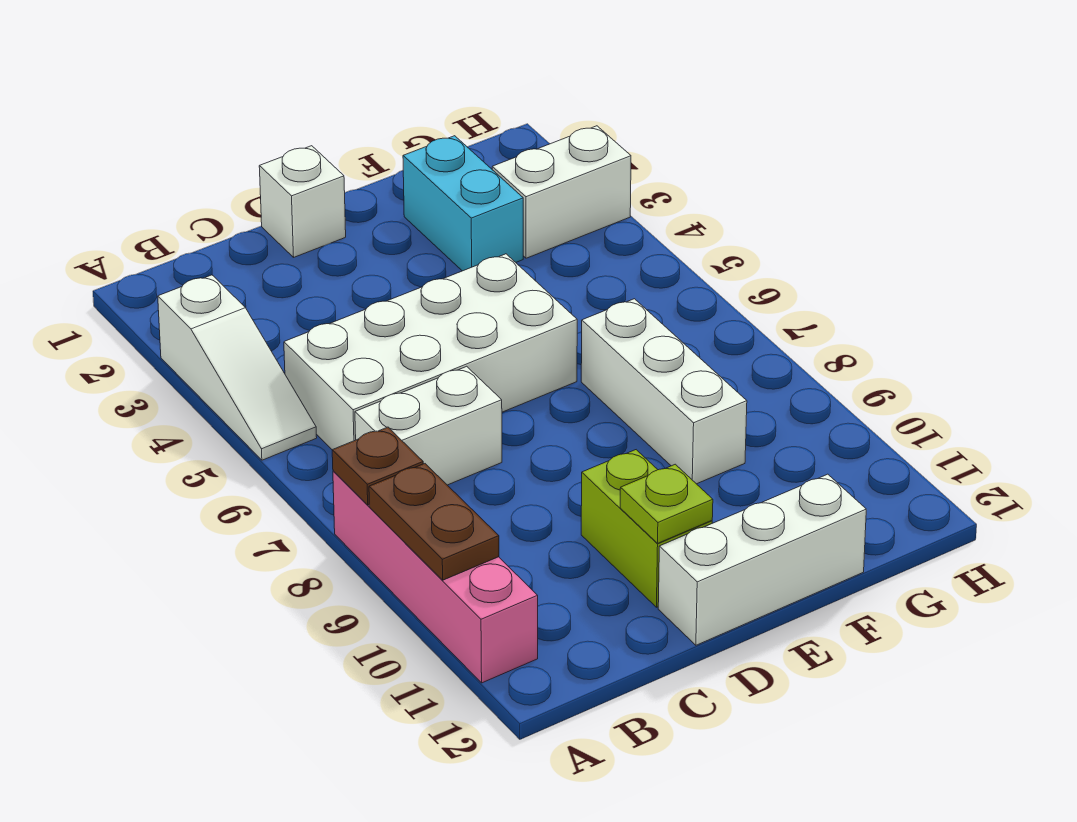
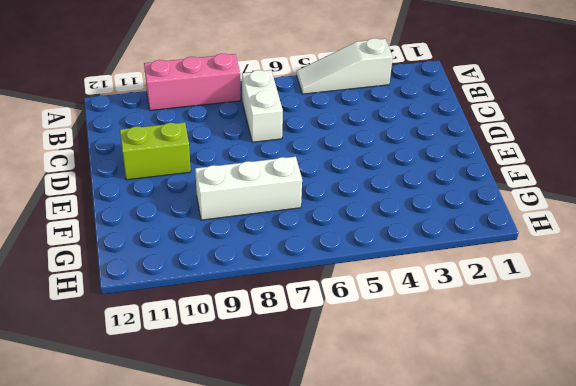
pink 1x3 brick [144,53,241,111] -> pink 1x4 brick [333,471,538,683]
none -> white 2x4 brick [284,254,577,450]
none -> white 1x1 brick [259,146,346,257]
none -> white 1x3 brick [658,474,866,645]

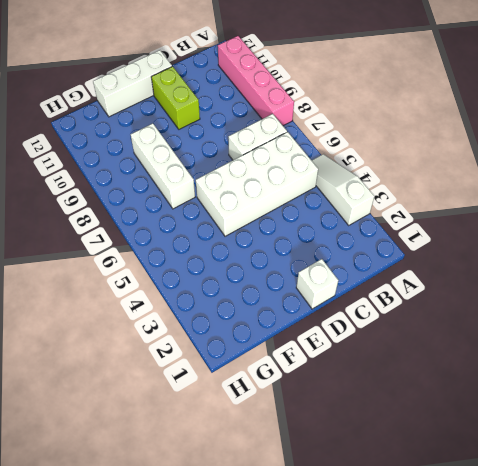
none -> cyan 1x2 brick [403,136,523,271]
none -> white 1x2 brick [492,126,631,258]
none -> brown 1x1 plate [332,427,423,505]

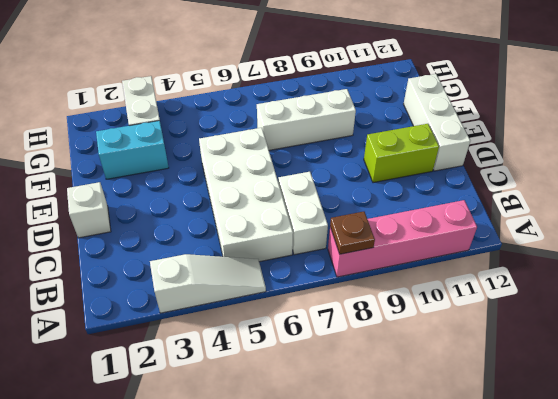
none -> brown 1x2 plate [369,464,499,580]
none -> lime 1x1 plate [620,464,713,543]

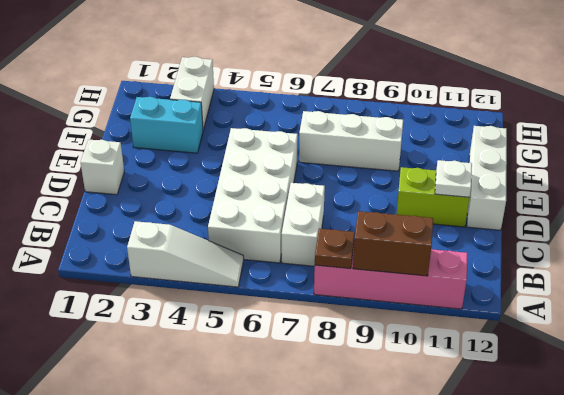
brown 1x2 brick [353,211,433,276] -> brown 1x2 plate [369,464,499,580]
white 1x1 plate [435,160,472,197] -> lime 1x1 plate [620,464,713,543]

